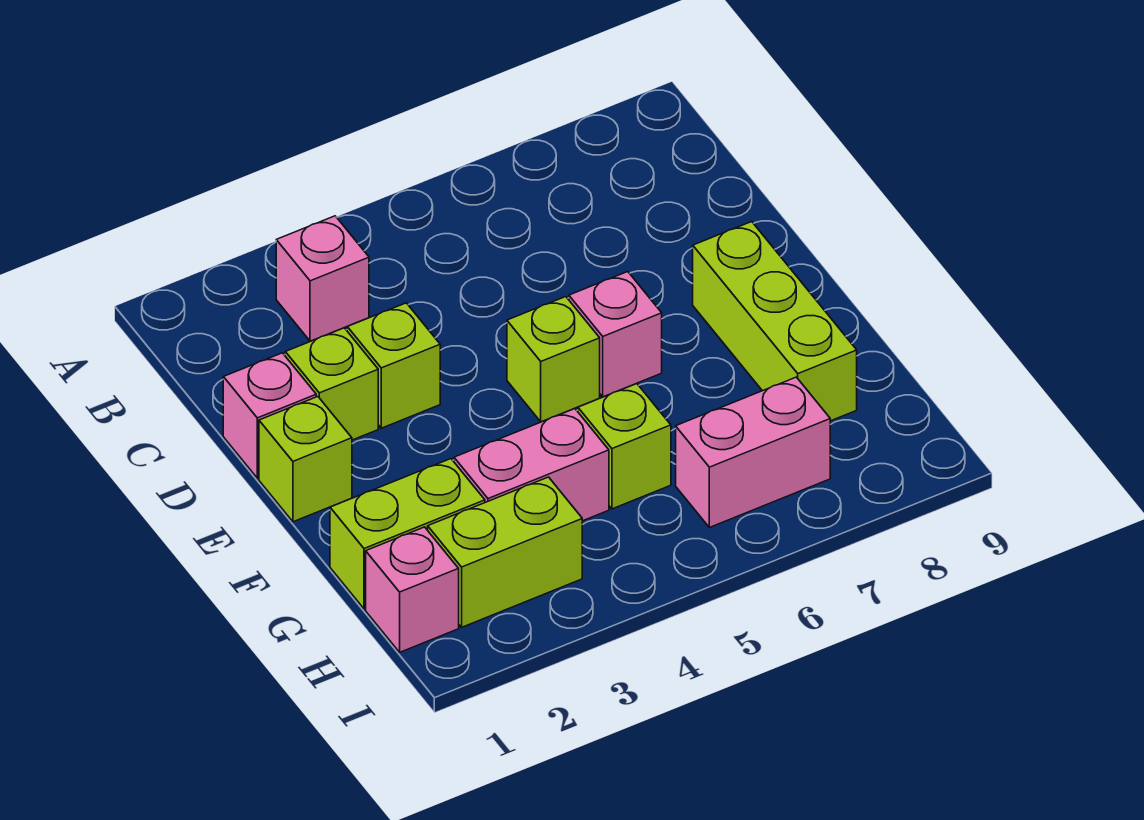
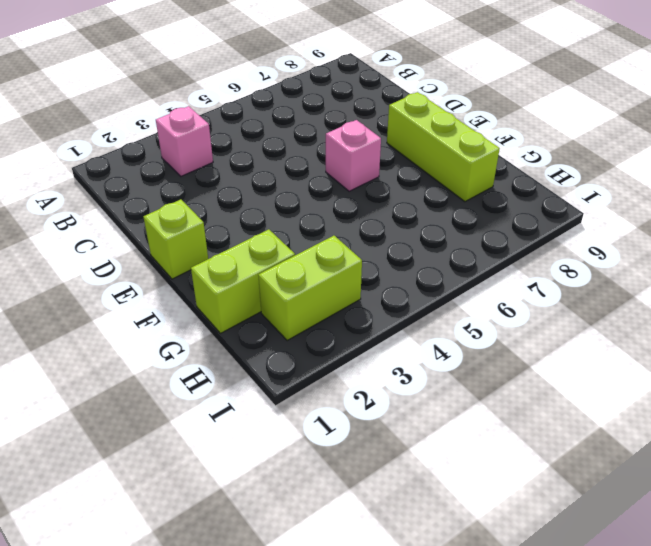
none -> pink 1x1 brick [223,353,316,478]
none -> lime 1x1 brick [285,328,378,440]
none -> lime 1x1 brick [347,303,440,428]

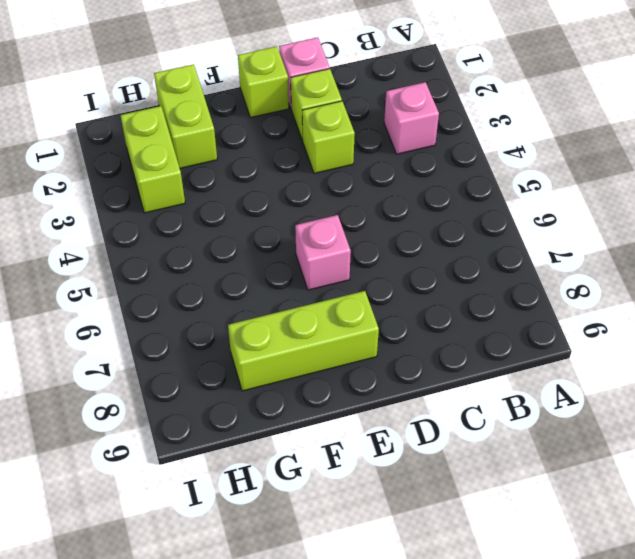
none -> lime 1x1 brick [507,297,600,422]
none -> pink 1x2 brick [454,409,609,521]
none -> lime 1x1 brick [578,384,671,509]

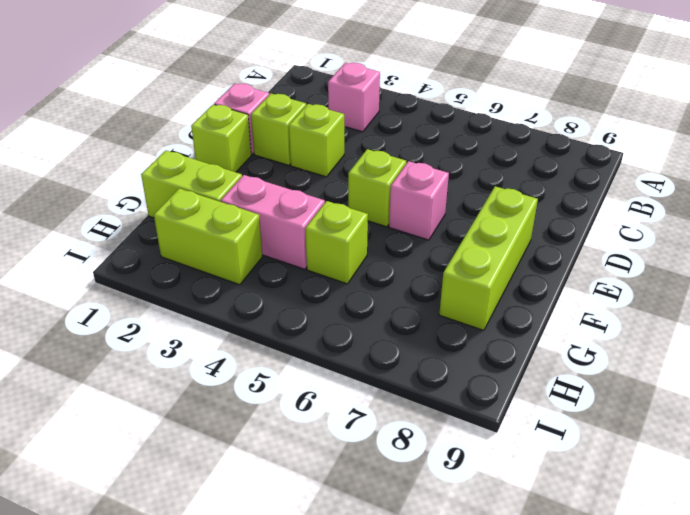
none -> pink 1x1 brick [366,527,459,652]
none -> pink 1x2 brick [676,377,830,528]

